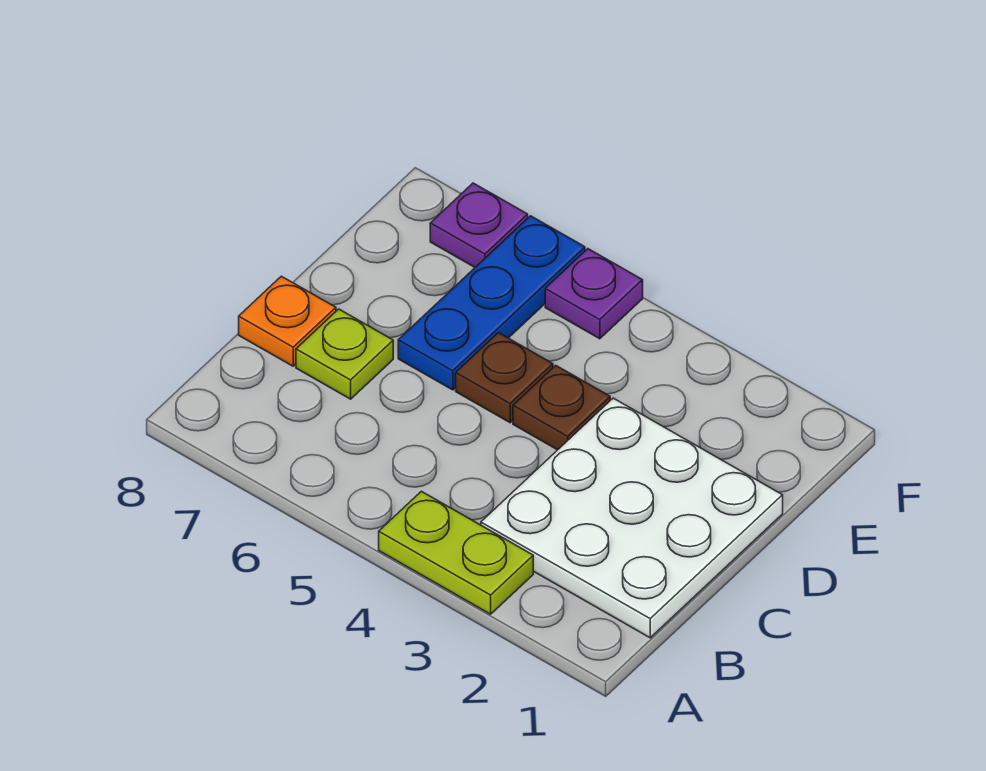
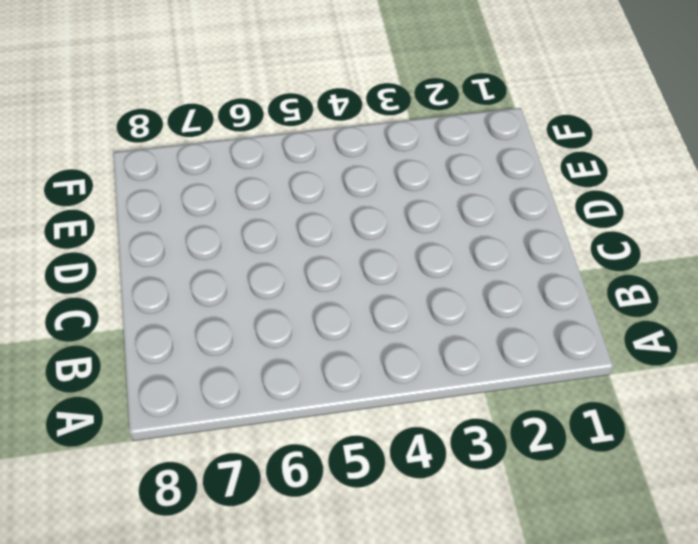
none -> lime 1x2 plate [379,491,533,614]
none -> white 3x3 plate [481,398,783,638]

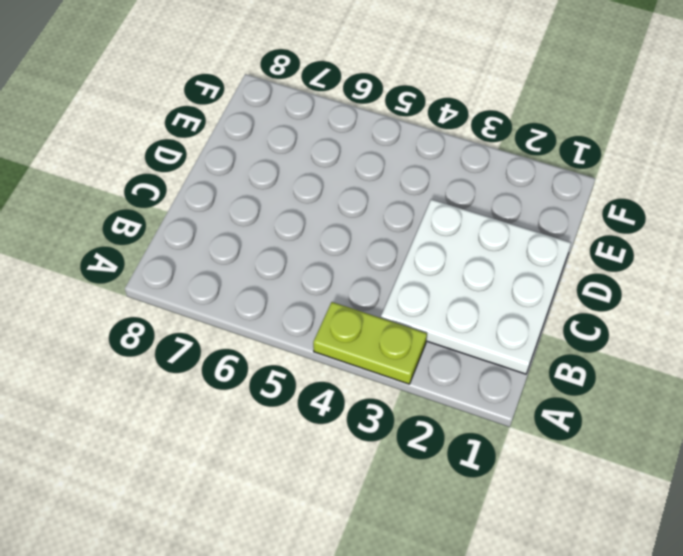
none -> lime 1x1 plate [296,309,393,399]
none -> orange 1x1 plate [239,276,336,366]

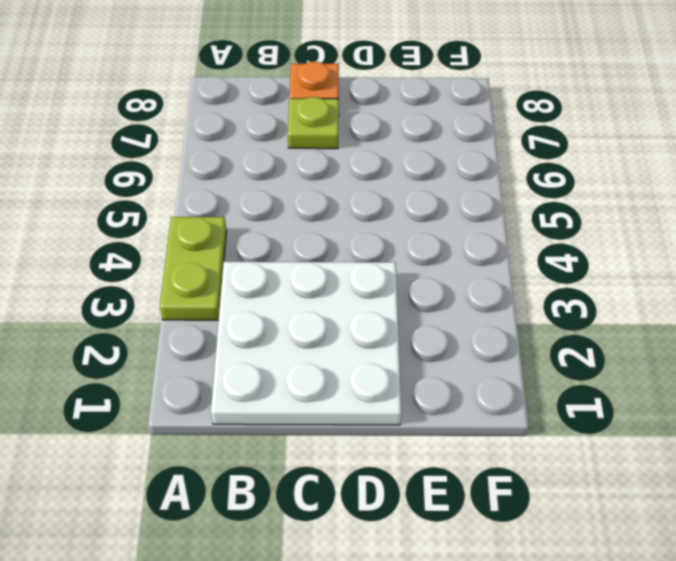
none -> brown 1x1 plate [513,365,610,450]
none -> brown 1x1 plate [456,333,553,423]

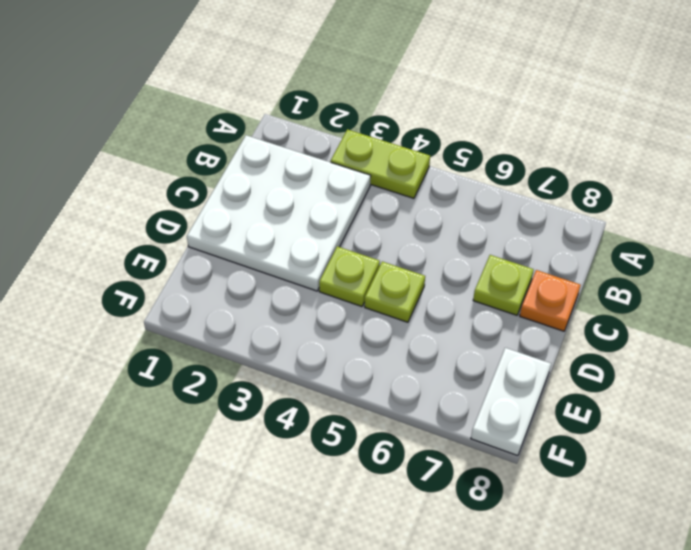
lime 1x1 plate [319,246,380,307] -> brown 1x1 plate [513,365,610,450]
lime 1x1 plate [365,261,425,322] -> brown 1x1 plate [456,333,553,423]
white 1x2 plate [471,348,551,456] -> none
none -> blue 1x3 plate [398,216,585,390]
none -> purple 1x1 plate [545,249,643,339]

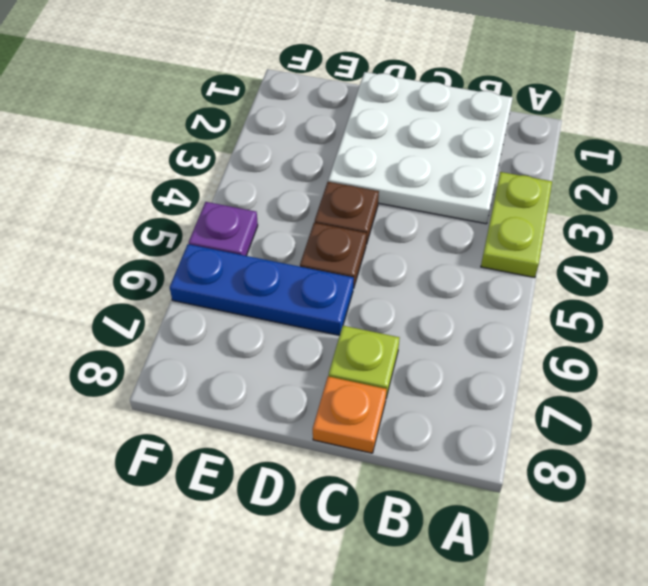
none -> purple 1x1 plate [430,183,528,267]

